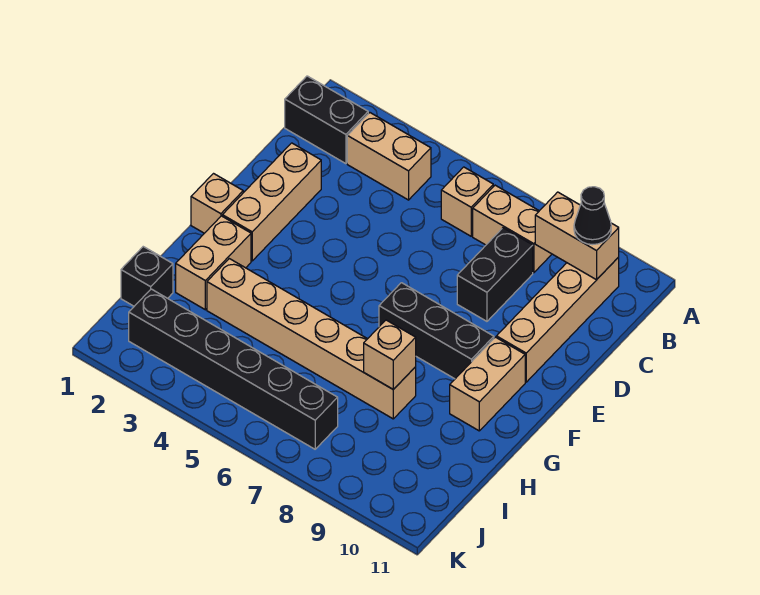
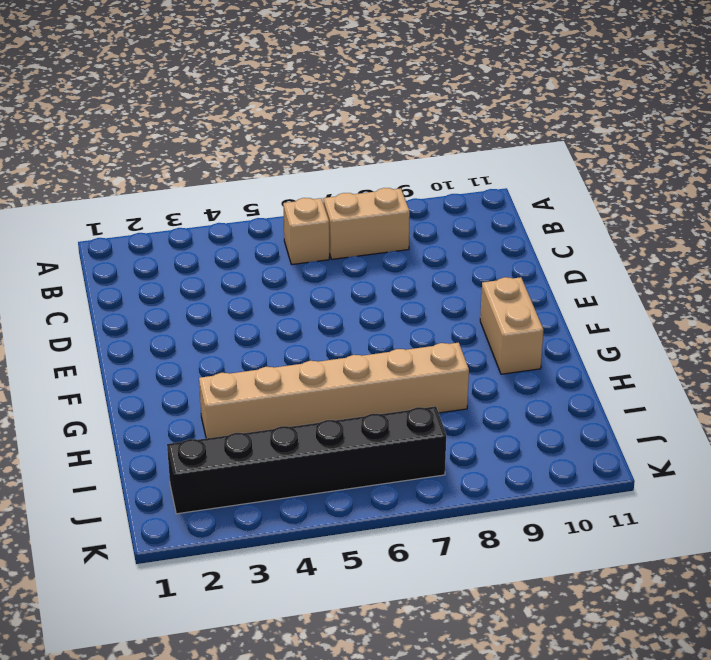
none -> black 1x2 brick [285,76,368,164]
none -> tan 1x2 brick [347,112,431,200]
none -> tan 1x4 brick [496,257,619,382]

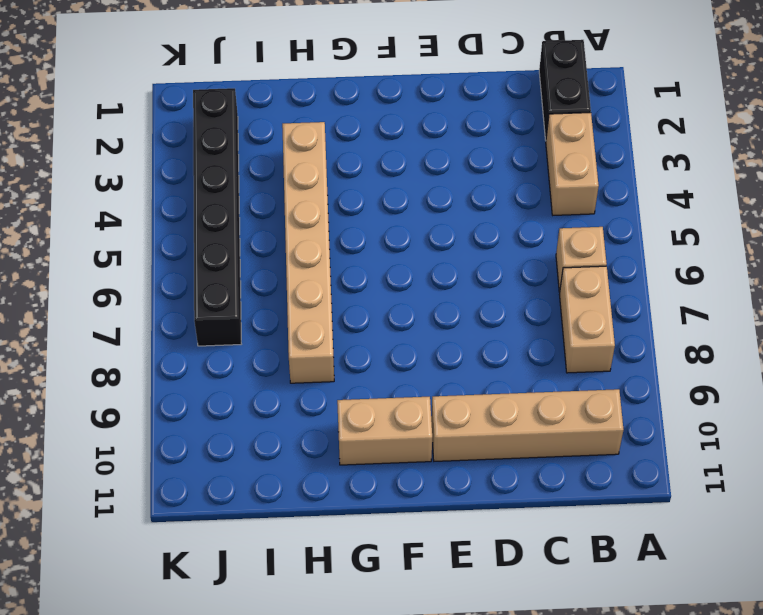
none -> black 1x2 brick [457,228,533,321]
none -> tan 1x3 brick [222,143,321,261]
none -> tan 1x1 brick [191,174,243,233]

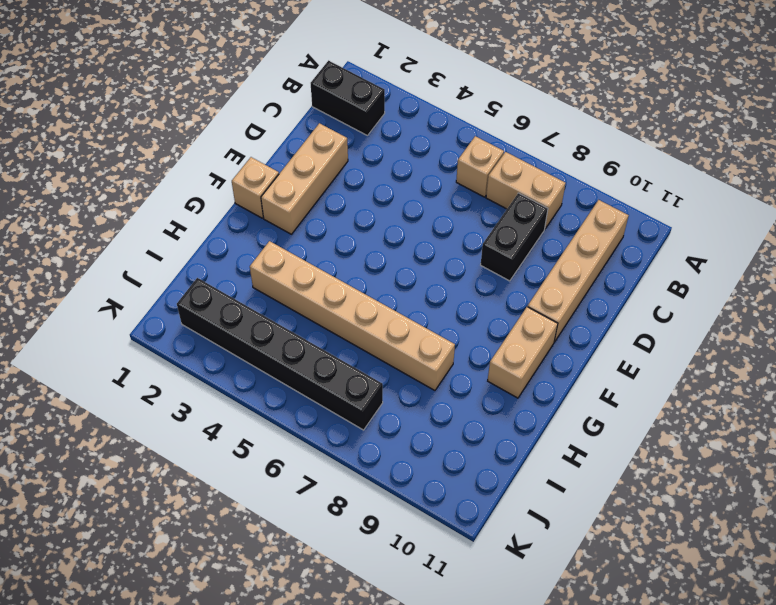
none -> tan 1x2 brick [347,112,431,200]
none -> black 1x3 brick [379,283,494,379]
none -> tan 1x2 brick [176,216,251,310]

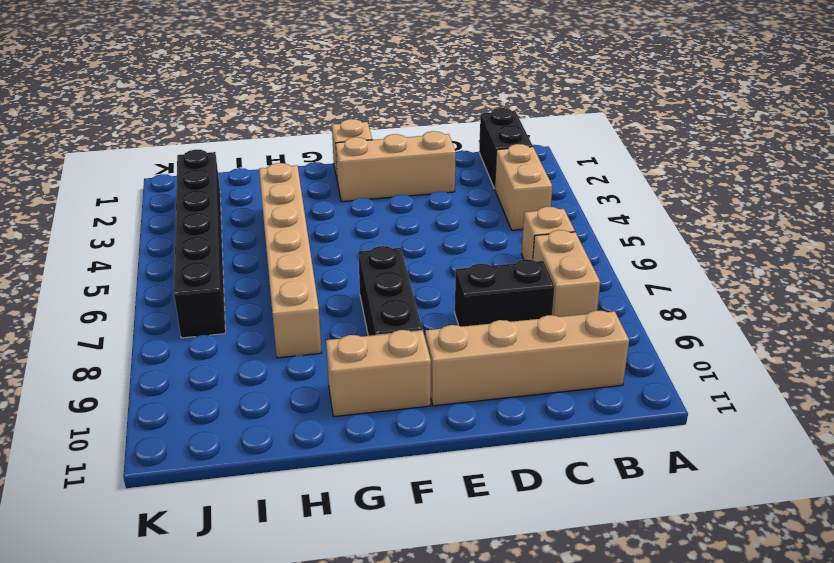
none -> tan 1x2 brick [176,216,251,310]
none -> black 1x1 brick [121,247,173,306]
none -> tan 1x2 brick [535,192,619,280]

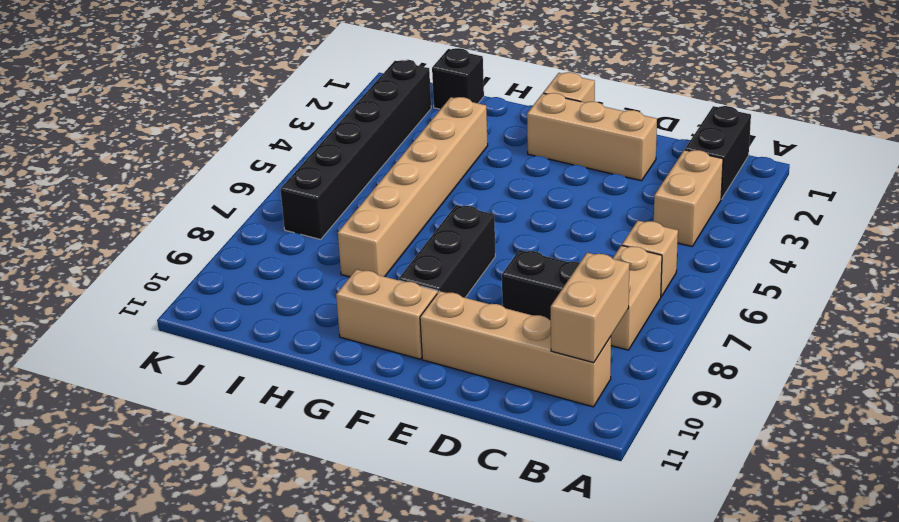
none -> tan 1x2 brick [176,216,251,310]
none -> tan 1x1 brick [364,320,416,390]
none -> black 1x1 cone [574,187,611,245]

